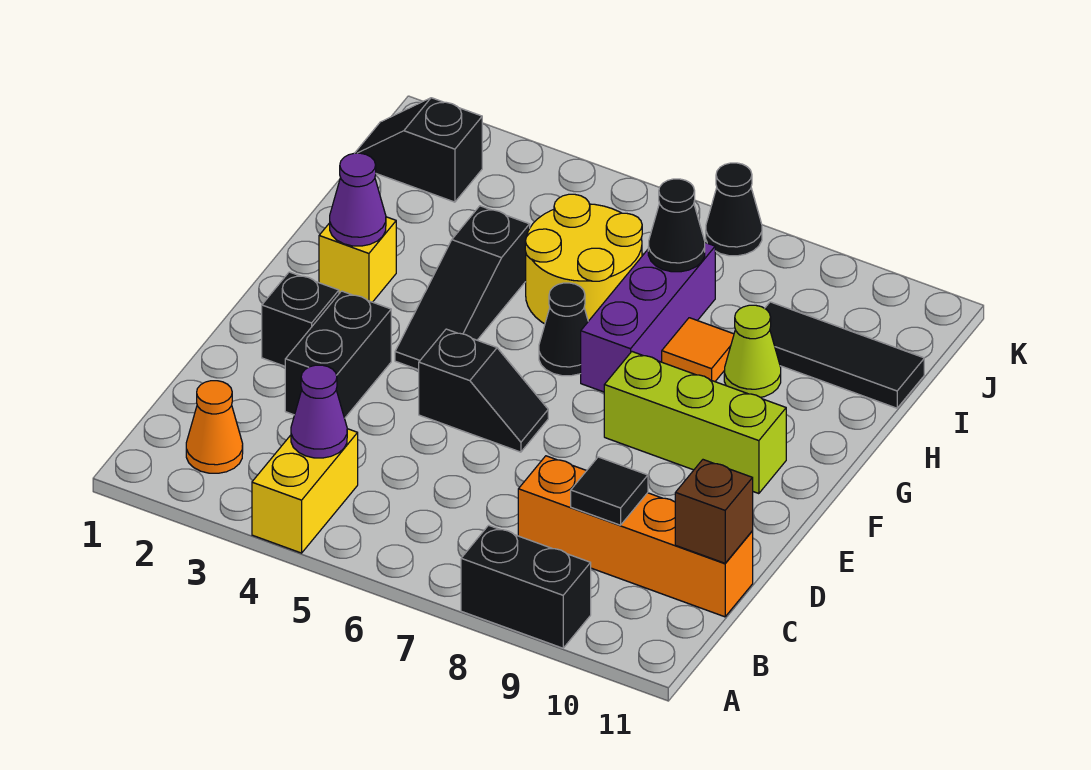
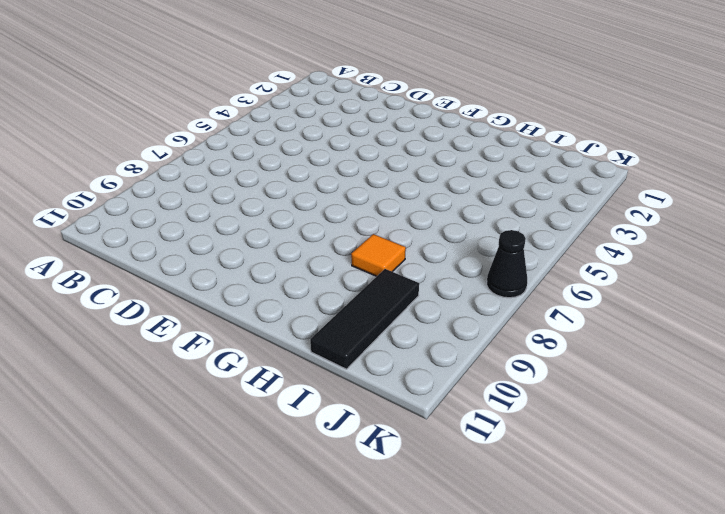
none -> yellow 1x2 brick [252,429,358,553]
none -> black 1x2 brick [461,525,591,648]
none -> orange 1x1 cone [186,381,243,473]

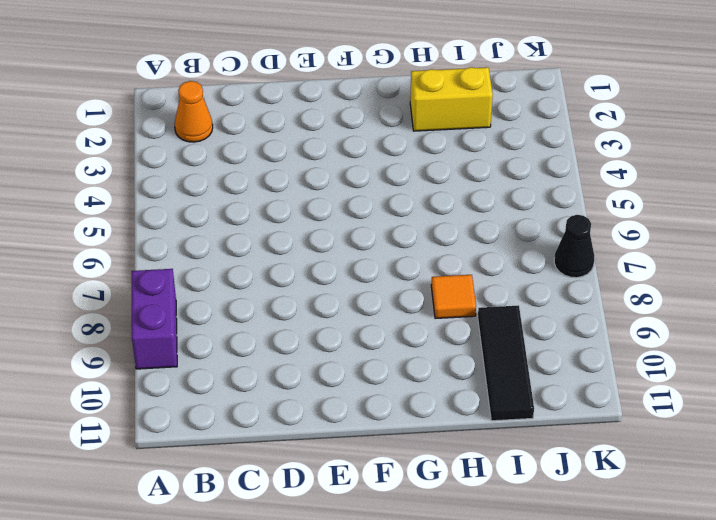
purple 1x2 brick [132,269,177,369] -> black 1x2 brick [461,525,591,648]
yellow 1x2 brick [410,67,493,131] -> yellow 1x2 brick moved to [252,429,358,553]
none -> orange 1x4 brick [518,456,753,617]
none -> black 1x2 brick [285,291,391,418]
none -> black 1x1 brick [262,272,339,366]

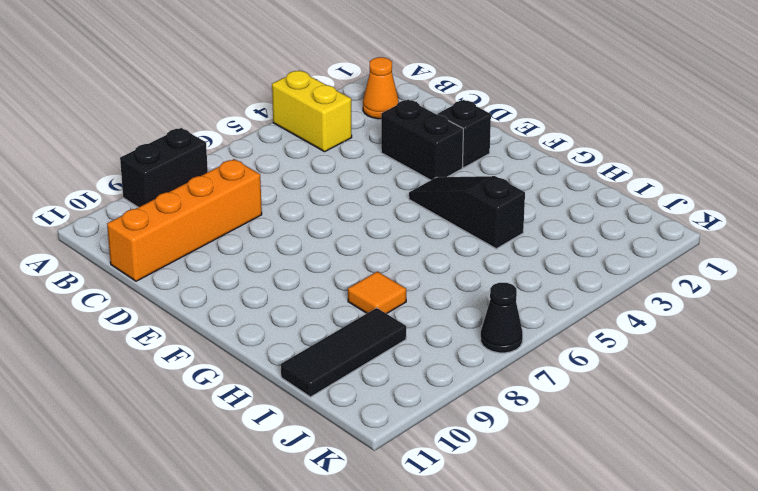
none -> black 1x2 slope [419,329,548,452]
none -> lime 1x3 brick [604,352,786,494]
none -> yellow 1x1 brick [319,217,396,302]

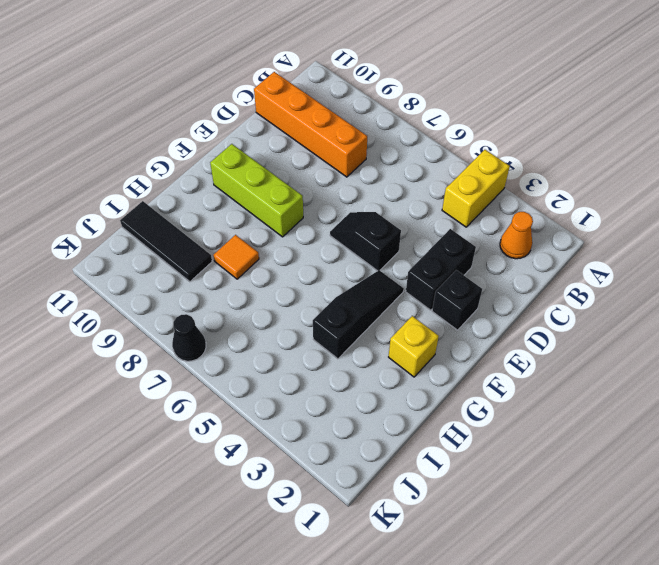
none -> black 1x2 brick [461,525,591,648]
none -> black 1x1 cone [539,283,588,376]
none -> purple 1x3 brick [581,243,715,392]

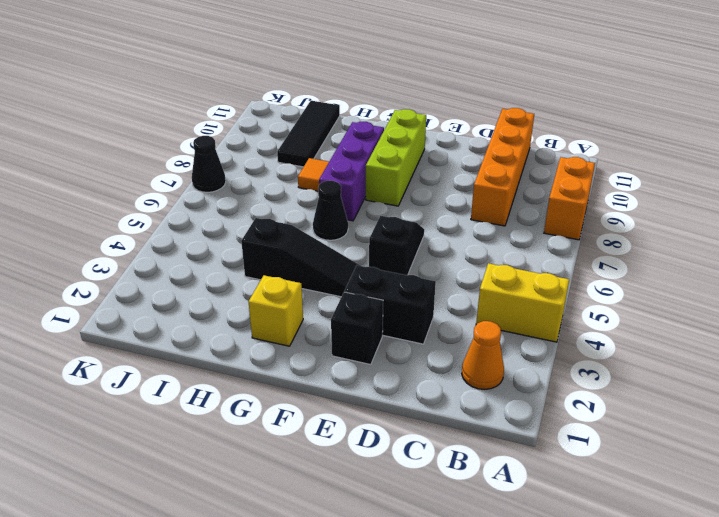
orange 1x2 brick [544,157,595,240] -> black 1x2 brick [461,525,591,648]
purple 1x3 brick [319,121,384,221] -> purple 1x3 brick turned to [581,243,715,392]
none -> yellow 2x2 round brick [525,194,642,324]
none -> lime 1x1 cone [724,305,781,397]
none -> black 1x2 slope [355,98,482,202]

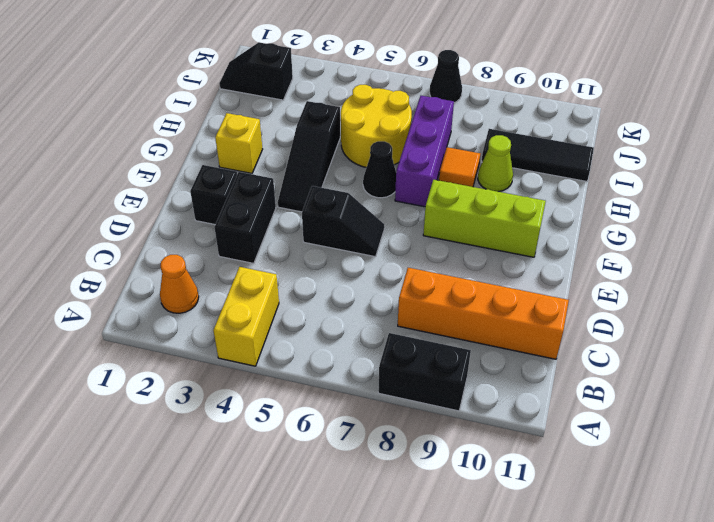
none -> purple 1x1 cone [291,365,347,458]
none -> black 1x1 tile [571,457,648,525]
none -> brown 1x1 brick [675,460,753,563]

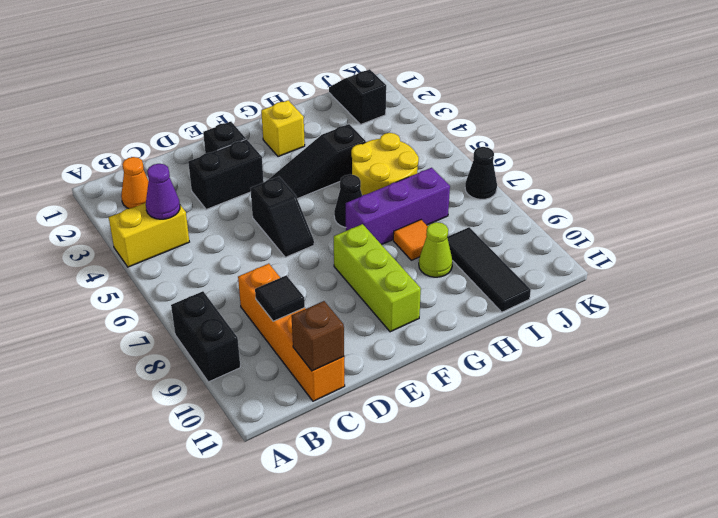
none -> purple 1x1 cone [330,153,386,246]
none -> black 1x1 cone [648,179,705,272]

